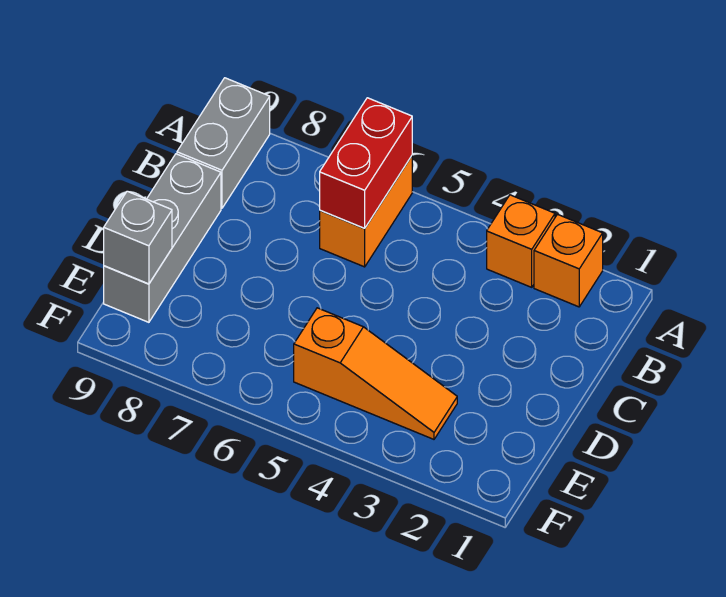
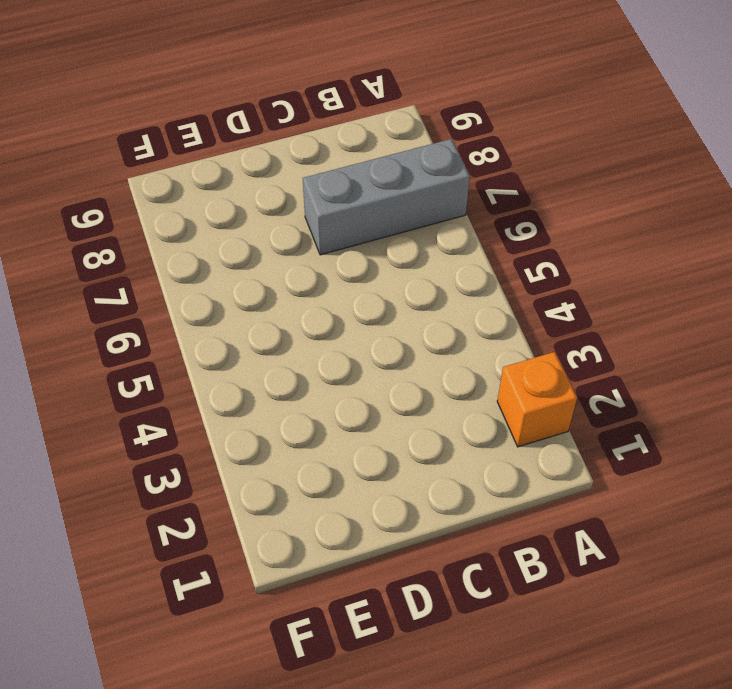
grey 1x3 brick [303,139,470,255] -> grey 1x3 brick moved to [104,154,221,322]
none -> orange 1x1 brick [487,195,555,287]
none -> orange 1x2 brick [320,156,412,267]

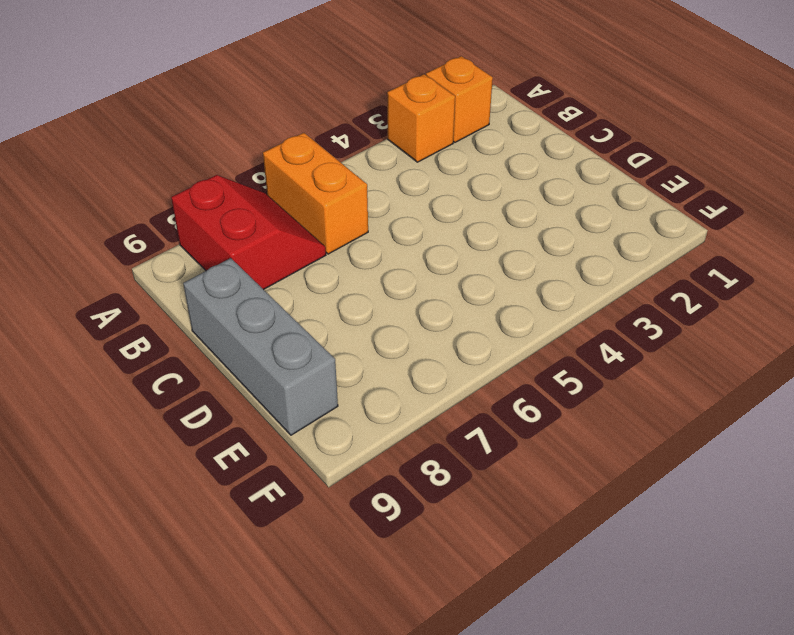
red 2x2 slope [171,175,326,290] -> none
none -> grey 1x2 brick [177,78,270,208]
none -> orange 1x3 slope [294,308,457,439]

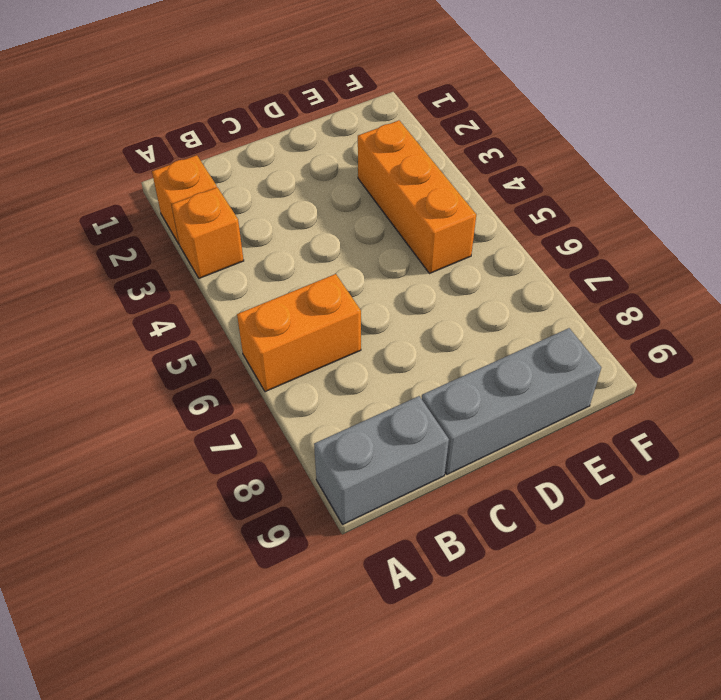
orange 1x3 brick [358,120,476,273] -> orange 1x3 slope [294,308,457,439]
none -> red 1x2 brick [320,98,412,228]
none -> grey 1x1 brick [104,191,172,284]

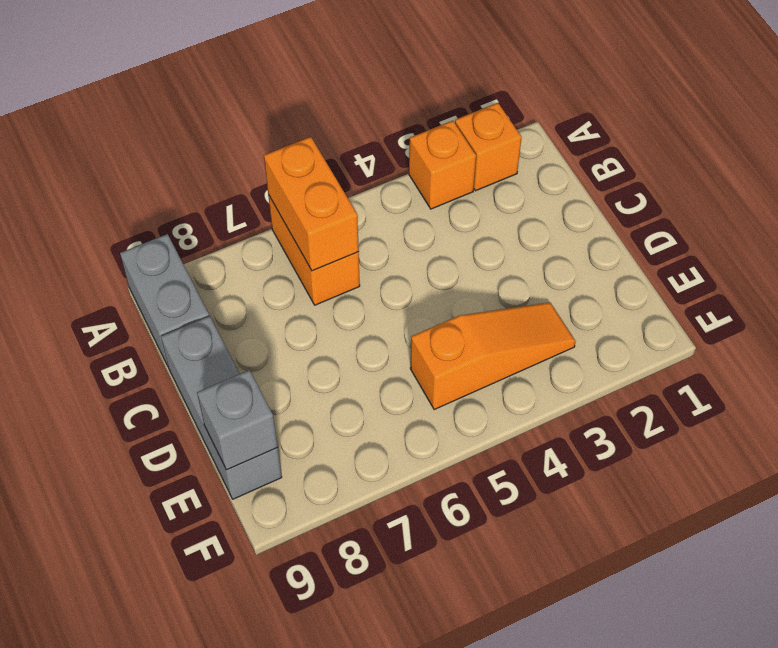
orange 1x2 brick [264,137,359,271] -> red 1x2 brick [320,98,412,228]

